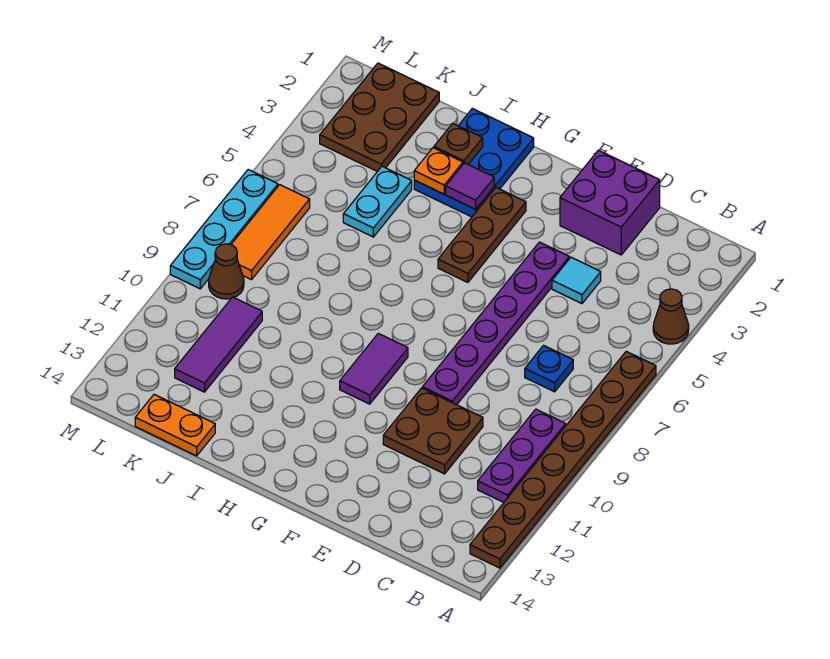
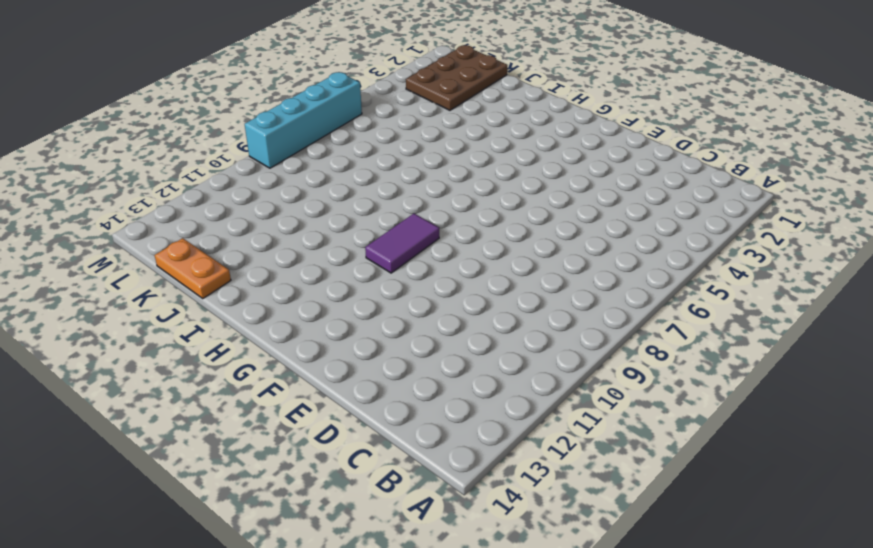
cyan 1x4 brick [245,72,362,168] -> cyan 1x4 plate [170,170,278,289]
none -> brown 1x1 cone [653,289,689,344]
none -> brown 1x8 plate [470,351,656,568]
none -> purple 1x3 plate [478,409,566,502]

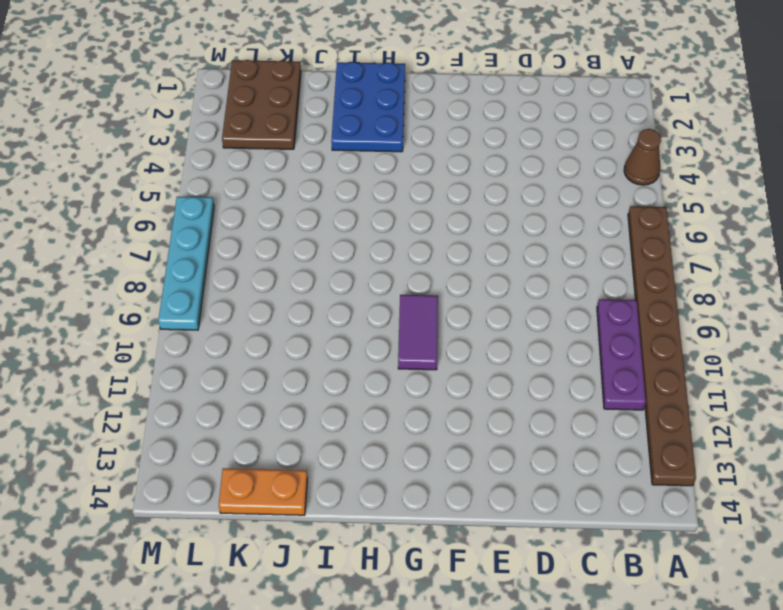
none -> blue 1x1 plate [525,345,573,392]
none -> purple 2x2 brick [560,150,660,255]
none -> cyan 1x1 tile [552,257,601,304]

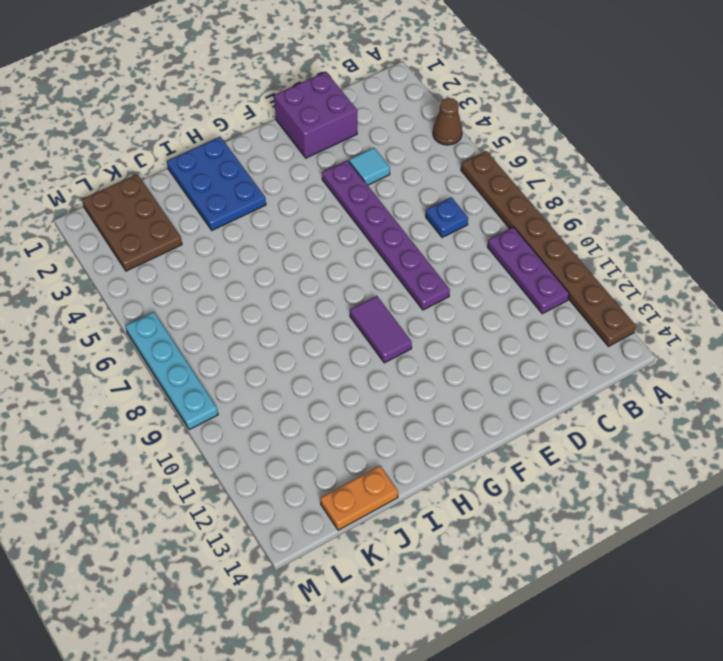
none -> brown 2x2 plate [383,388,483,474]
none -> brown 1x3 plate [438,188,526,282]
none -> cyan 1x2 plate [343,166,412,237]

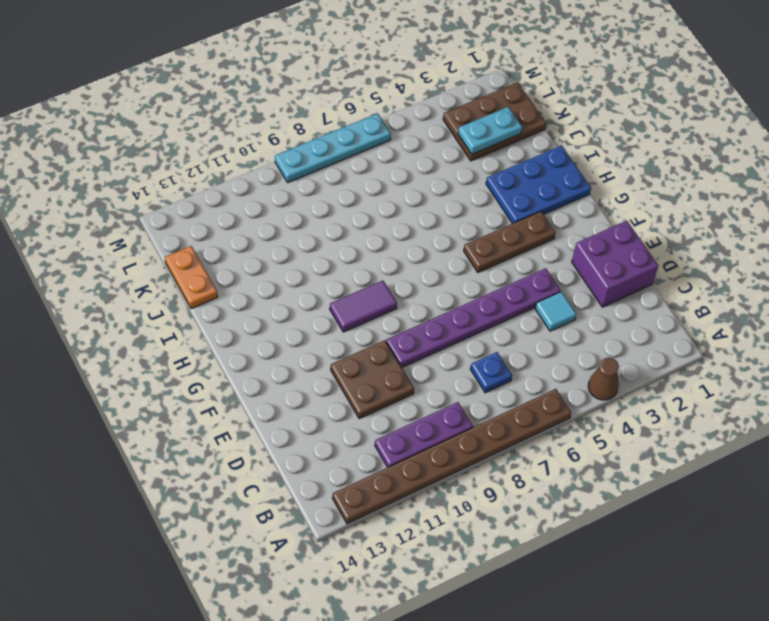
cyan 1x2 plate [458,107,522,154] -> cyan 1x2 plate moved to [343,166,412,237]
none -> purple 1x3 tile [175,297,262,392]
none -> orange 1x3 tile [231,185,310,280]
none -> brown 1x1 cone [209,244,244,299]

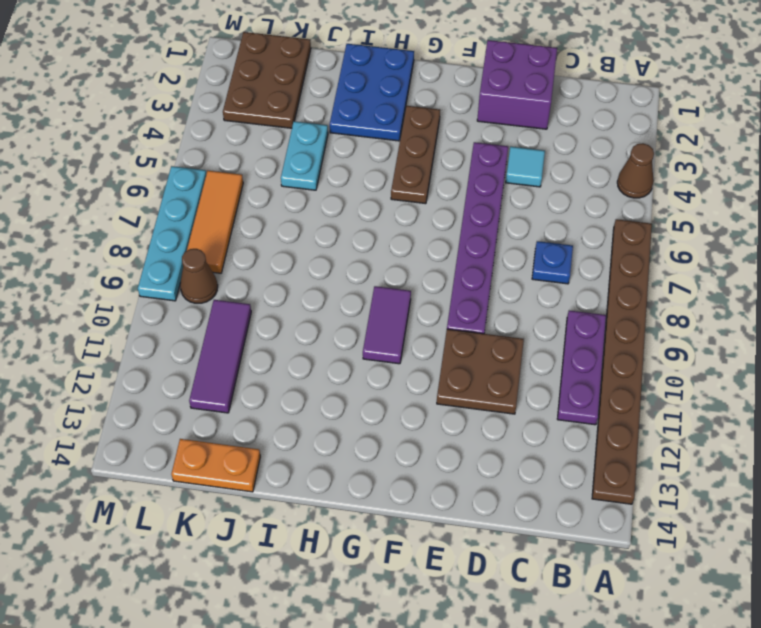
none -> purple 1x1 tile [446,163,494,209]
none -> brown 1x1 plate [434,123,483,164]
none -> orange 1x1 plate [414,148,463,194]

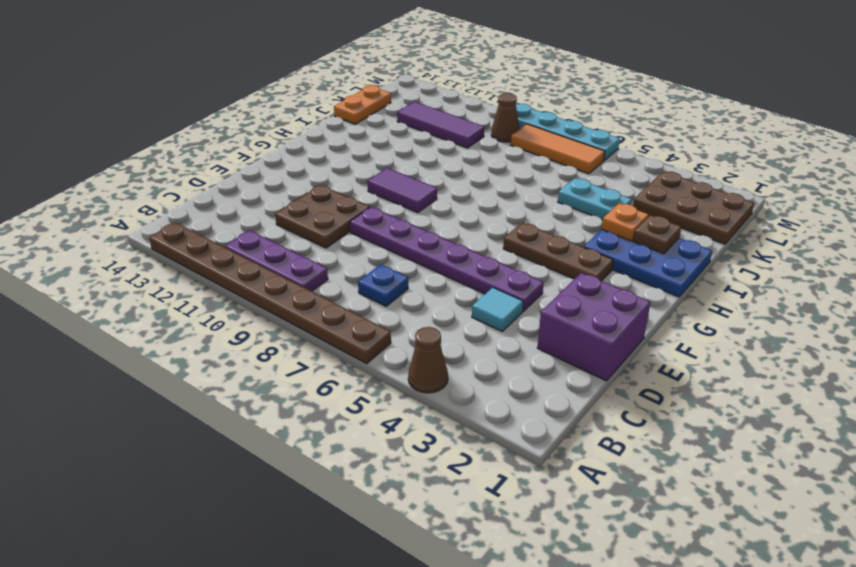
none -> purple 1x1 tile [446,163,494,209]

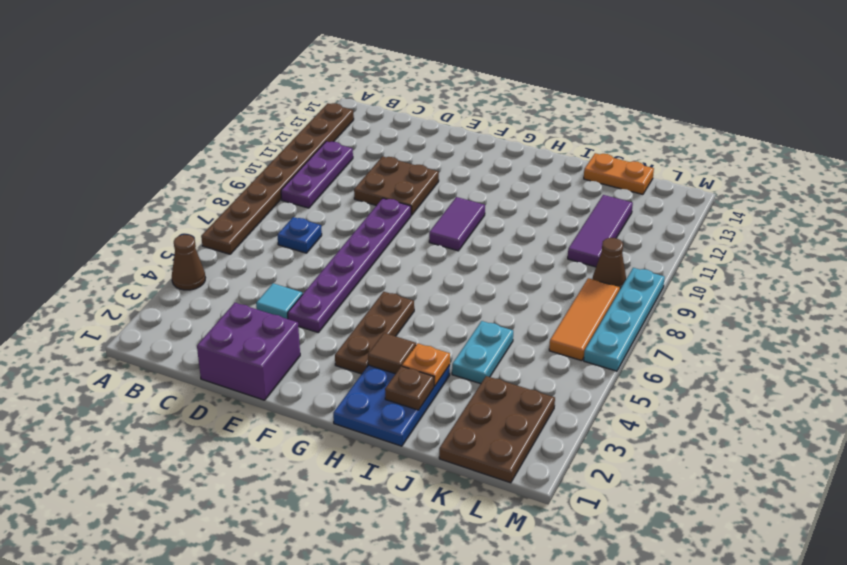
brown 1x1 tile [368,333,416,374] -> purple 1x1 tile [446,163,494,209]

